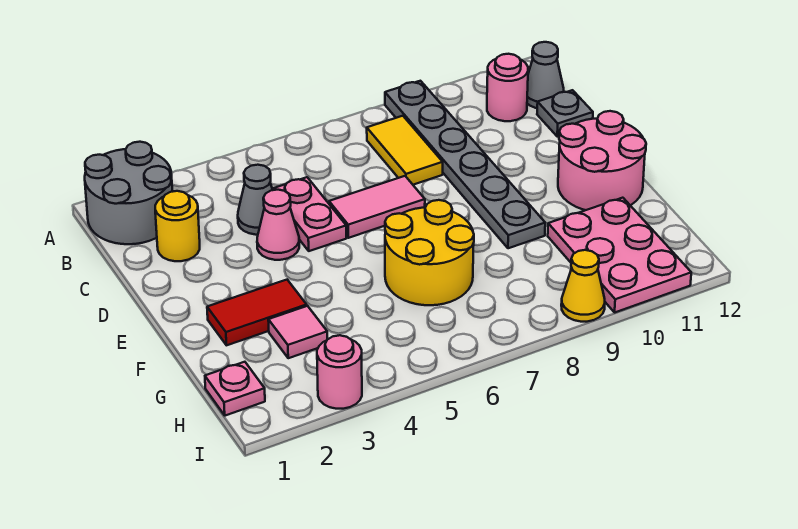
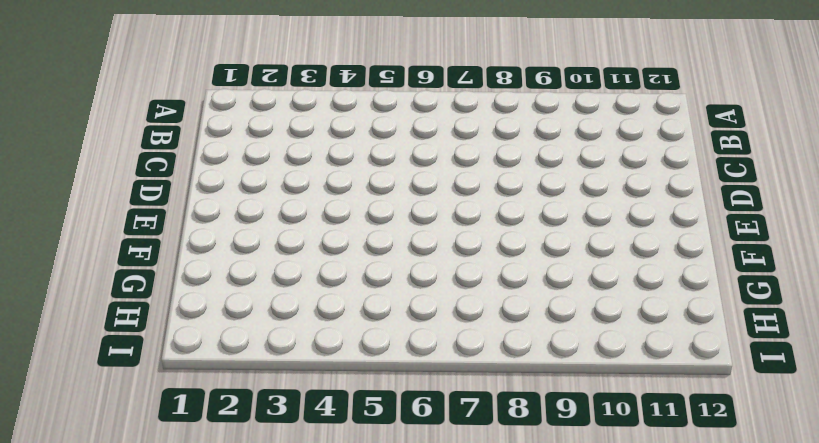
none -> grey 2x2 round brick [85,142,172,244]
none -> grey 1x6 plate [385,81,545,248]
none -> yellow 1x2 tile [367,116,443,185]

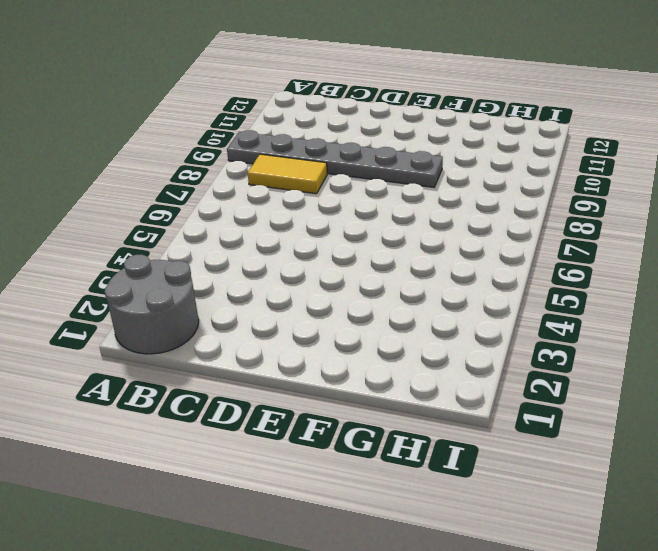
none -> pink 1x1 round brick [487,54,528,121]
none -> grey 1x1 cone [527,42,564,108]
none -> yellow 1x1 round brick [155,191,200,261]

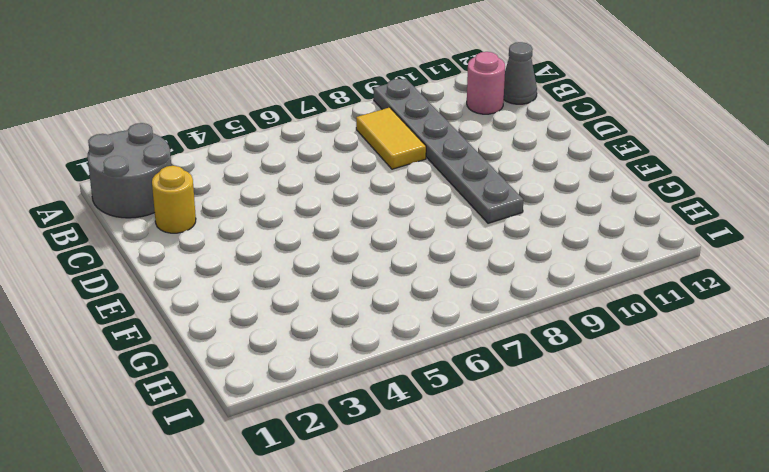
none -> grey 1x1 cone [238,165,273,235]
none -> pink 1x2 plate [273,177,346,251]
none -> grey 1x1 plate [537,90,593,137]

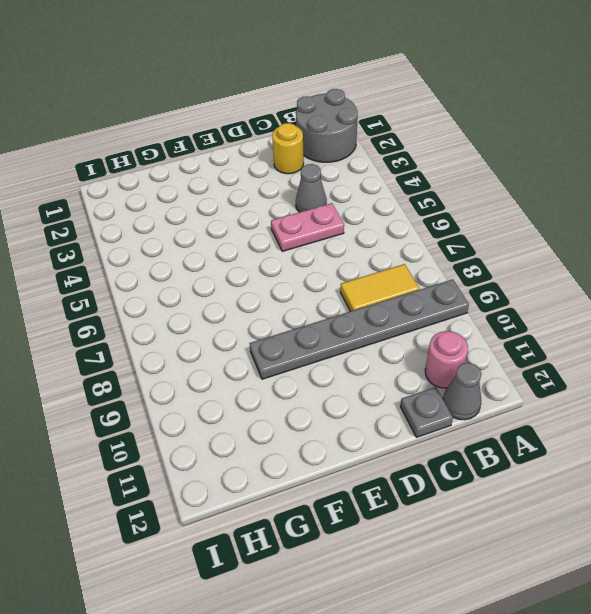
none -> pink 1x1 cone [257,190,299,260]
none -> pink 1x2 tile [329,176,425,238]
none -> pink 2x2 round brick [558,111,646,210]

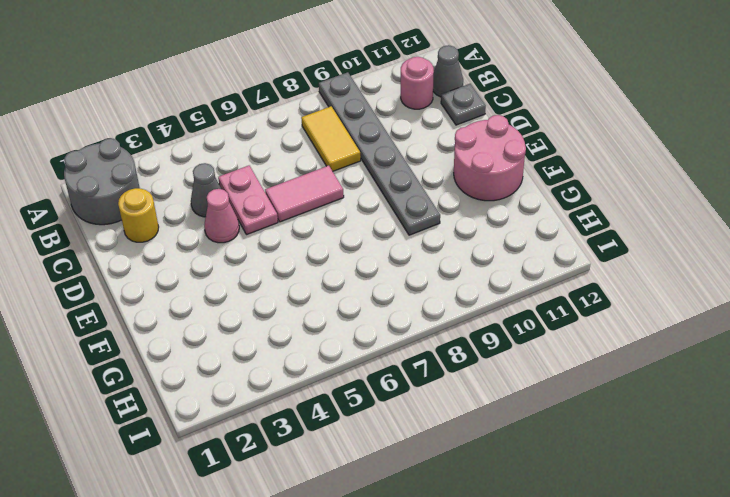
none -> red 1x2 tile [207,280,307,345]
none -> yellow 2x2 round brick [385,200,474,305]
none -> pink 1x1 tile [268,306,327,358]

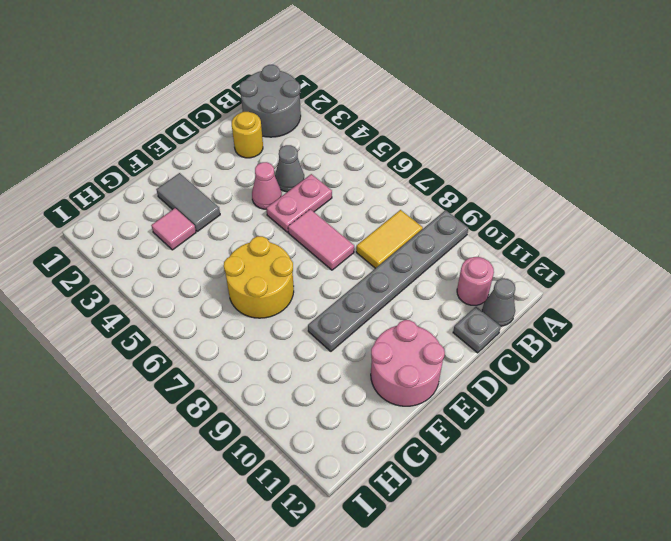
grey 1x2 tile [156,173,220,232] -> red 1x2 tile [207,280,307,345]
none -> pink 2x3 plate [548,198,691,312]
none -> pink 1x1 plate [205,362,265,416]
none -> pink 1x1 round brick [317,335,362,409]

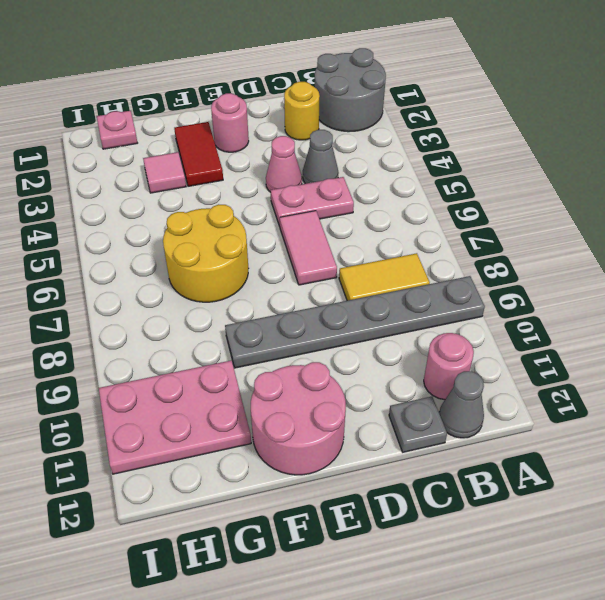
pink 1x1 round brick [211,93,249,152] -> pink 1x1 round brick moved to [317,335,362,409]
none -> yellow 1x1 cone [561,250,605,322]

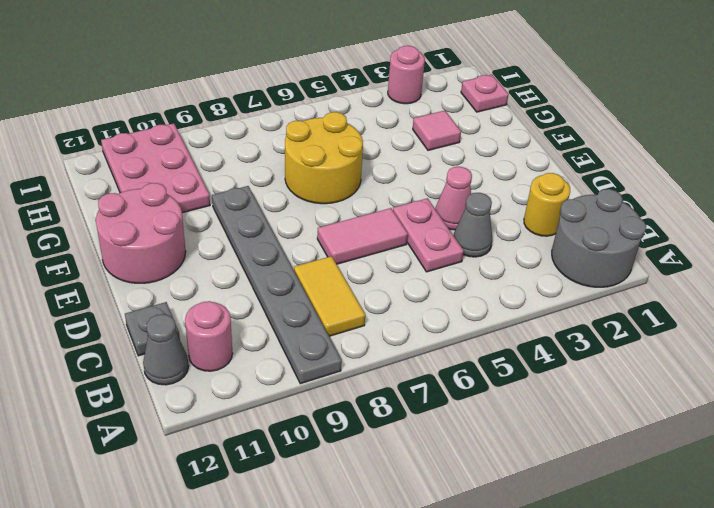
none -> red 1x2 tile [207,280,307,345]
none -> yellow 1x1 cone [561,250,605,322]

